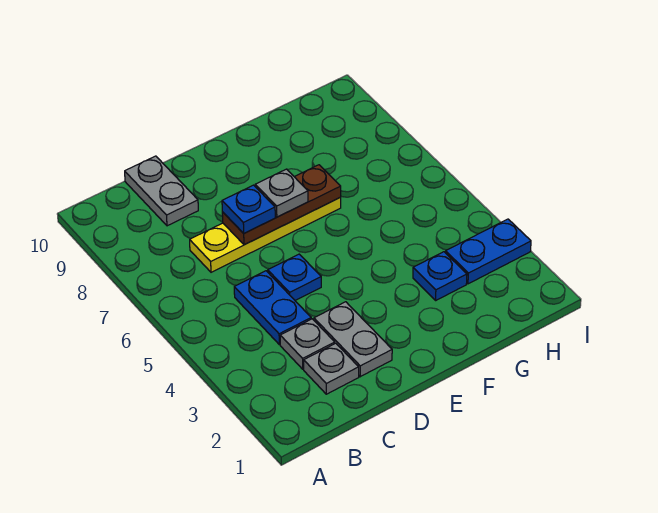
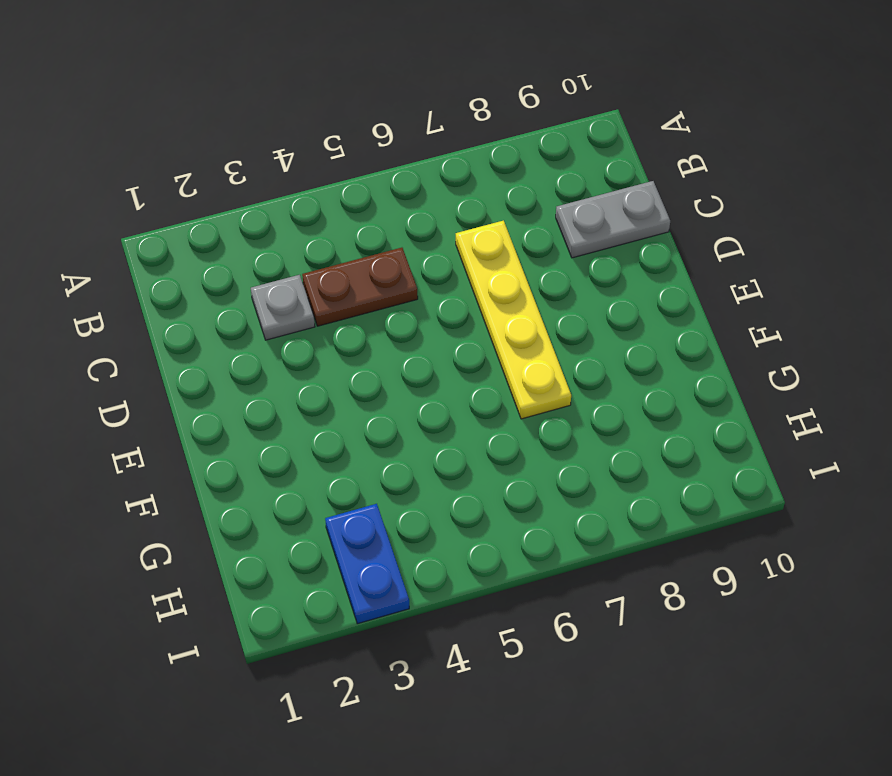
brown 1x2 plate [302,248,418,326] -> blue 1x2 plate [234,271,311,344]
none -> grey 1x1 plate [304,343,359,394]
none -> grey 1x2 plate [314,302,392,377]
none -> blue 1x1 plate [268,254,321,300]

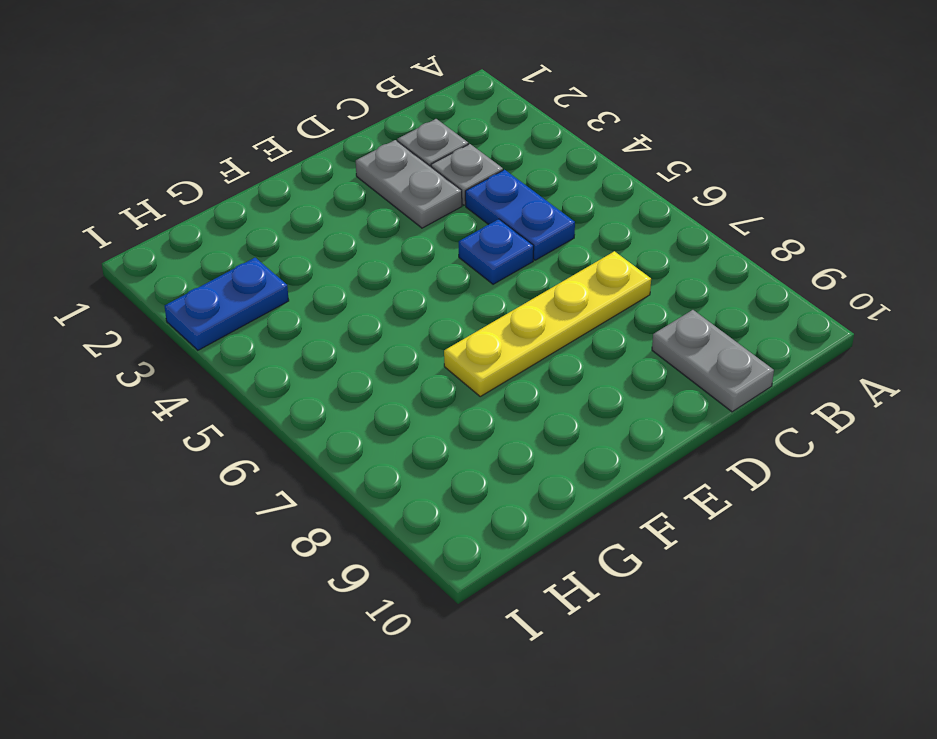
none -> blue 1x1 plate [413,252,467,300]
none -> brown 1x3 plate [222,165,341,245]
none -> blue 1x1 plate [222,185,275,233]

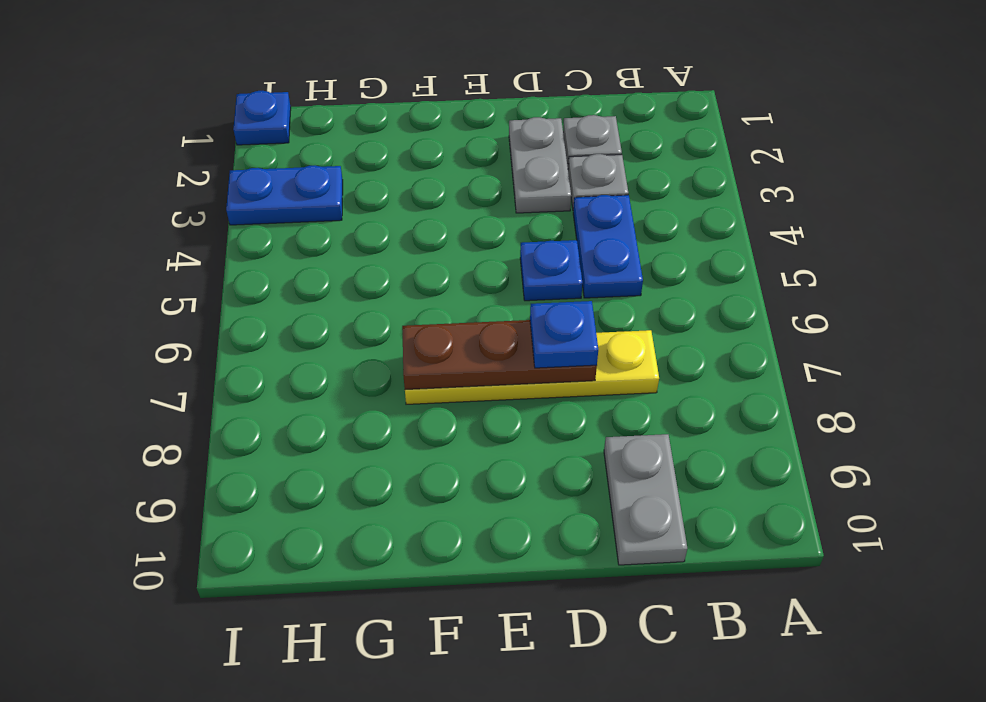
blue 1x1 plate [233,91,291,145] -> blue 1x1 plate moved to [413,252,467,300]
none -> grey 1x1 plate [255,169,308,217]

